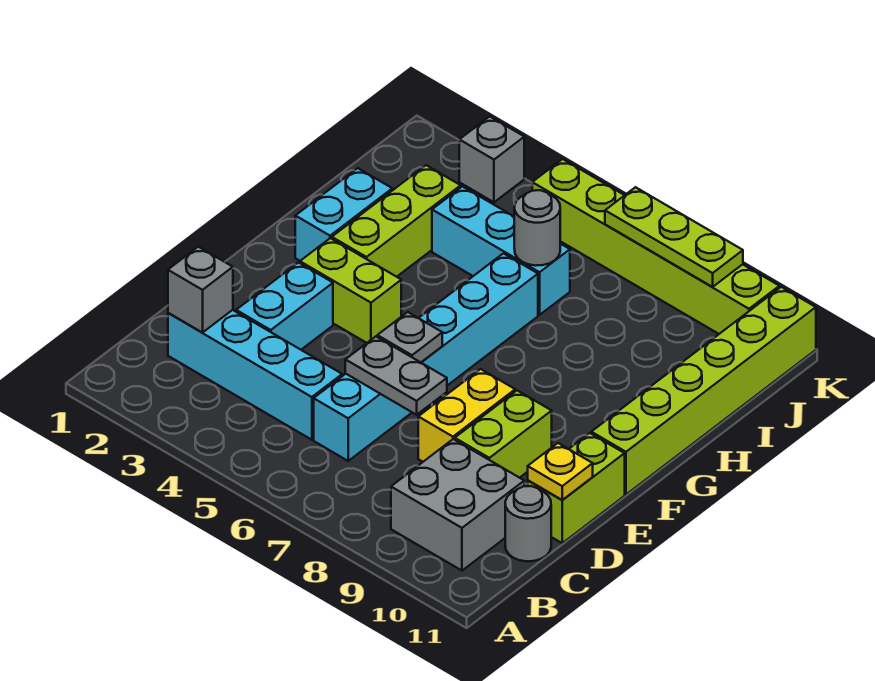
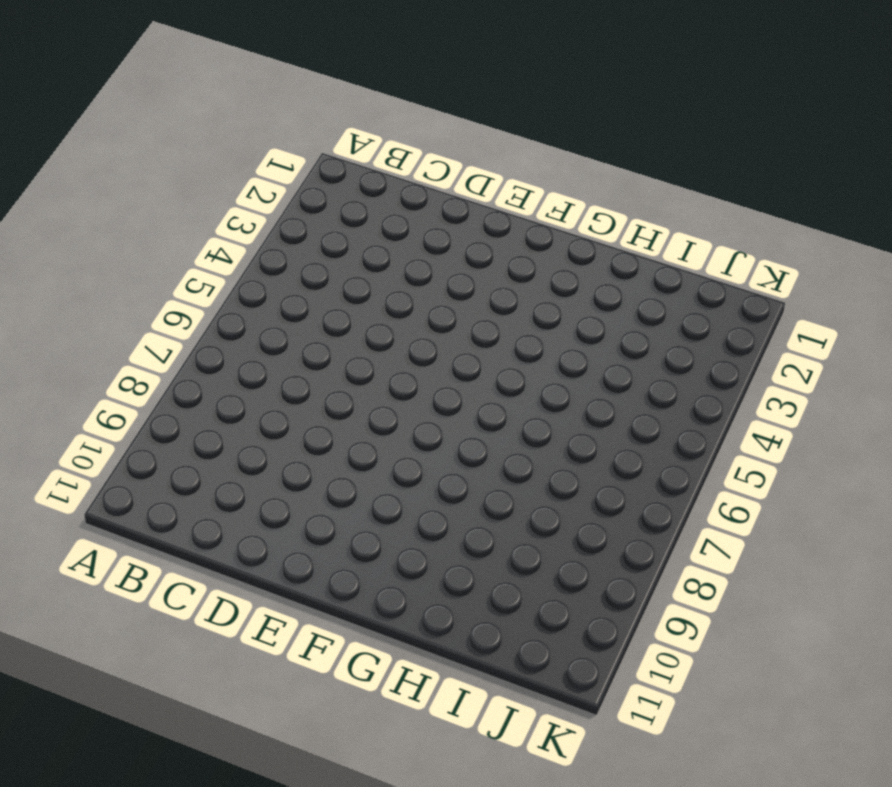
none -> grey 2x2 brick [391,439,524,571]
none -> cyan 1x4 brick [168,310,342,440]
none -> cyan 1x6 brick [314,253,538,461]

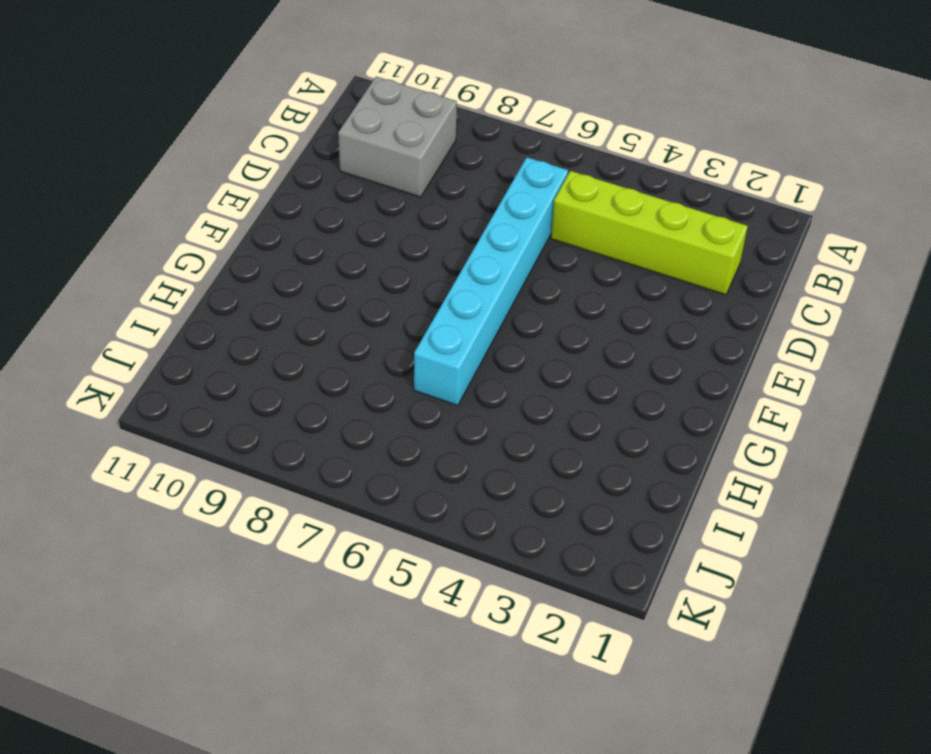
lime 1x4 brick [551,171,748,295] -> cyan 1x4 brick [168,310,342,440]
none -> grey 1x1 round brick [505,486,551,561]
none -> cyan 1x2 brick [236,263,333,350]
none -> yellow 1x2 brick [418,369,515,462]

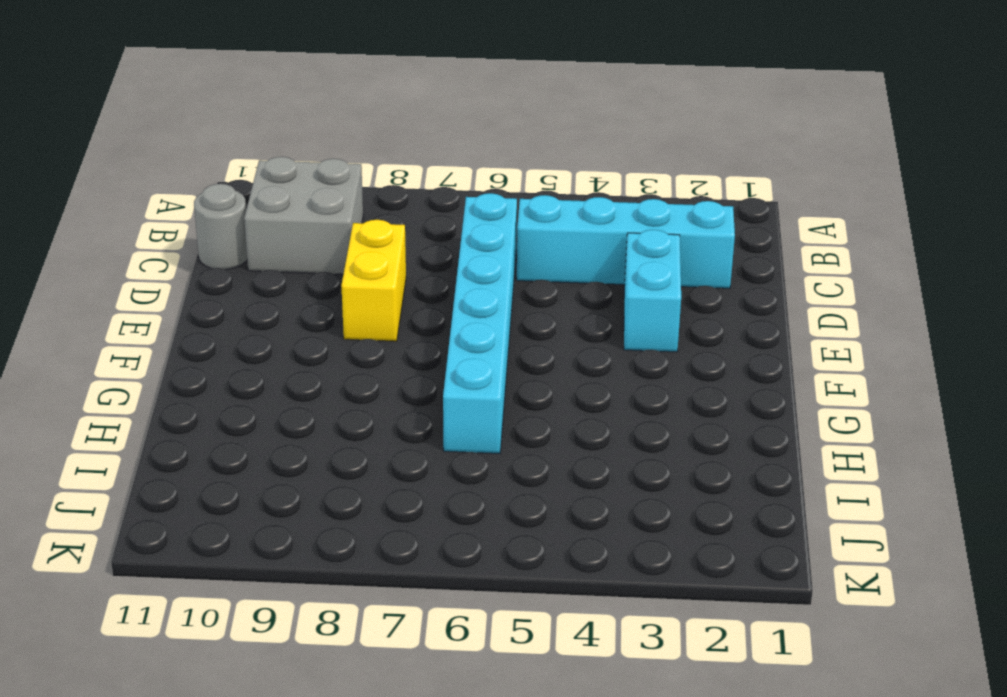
none -> lime 1x2 brick [455,391,552,478]
none -> lime 1x2 brick [528,433,625,543]
none -> lime 1x2 brick [300,238,401,343]

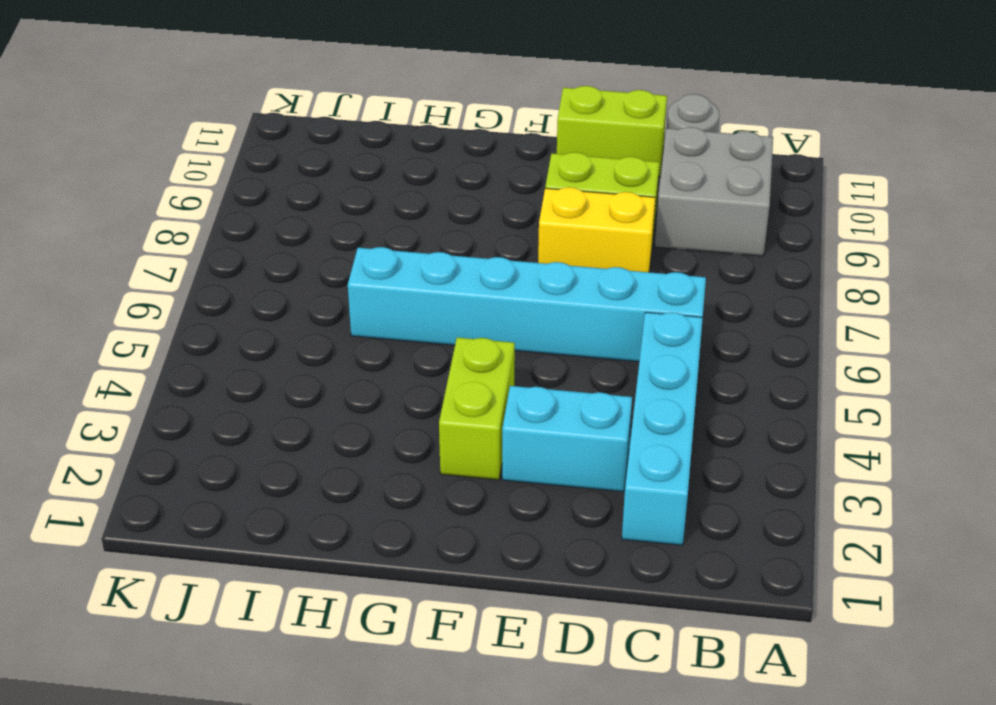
none -> lime 1x6 brick [591,287,816,494]
none -> cyan 1x2 brick [295,168,392,261]
none -> lime 1x3 brick [332,165,461,277]

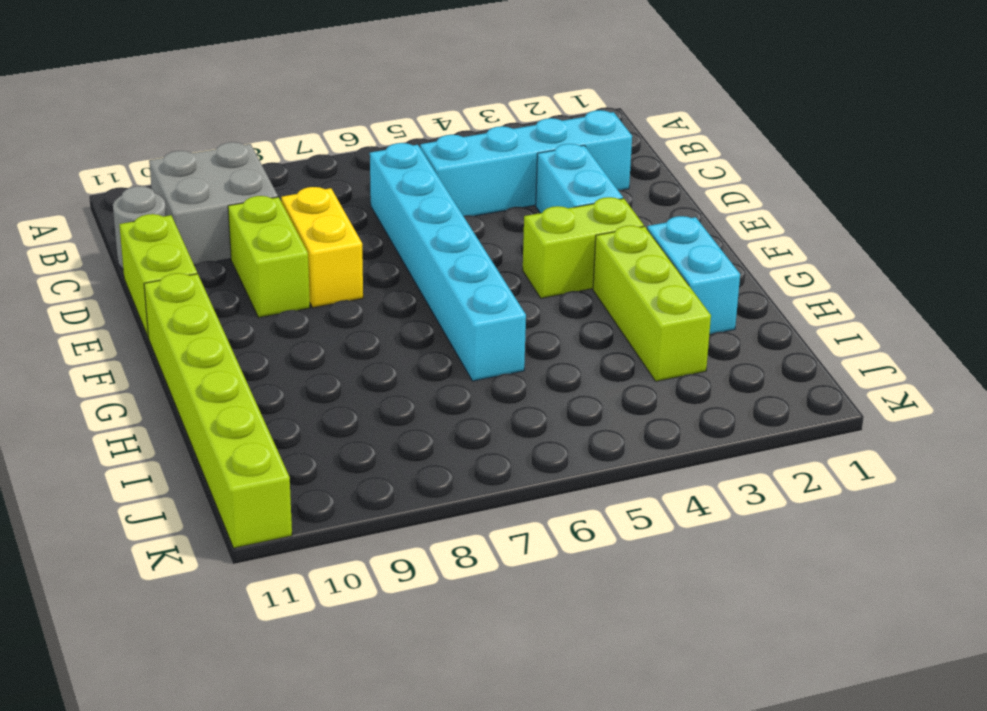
none -> cyan 1x3 brick [432,186,570,315]
none -> grey 1x1 brick [459,116,524,202]
none -> lime 1x6 brick [532,159,779,334]

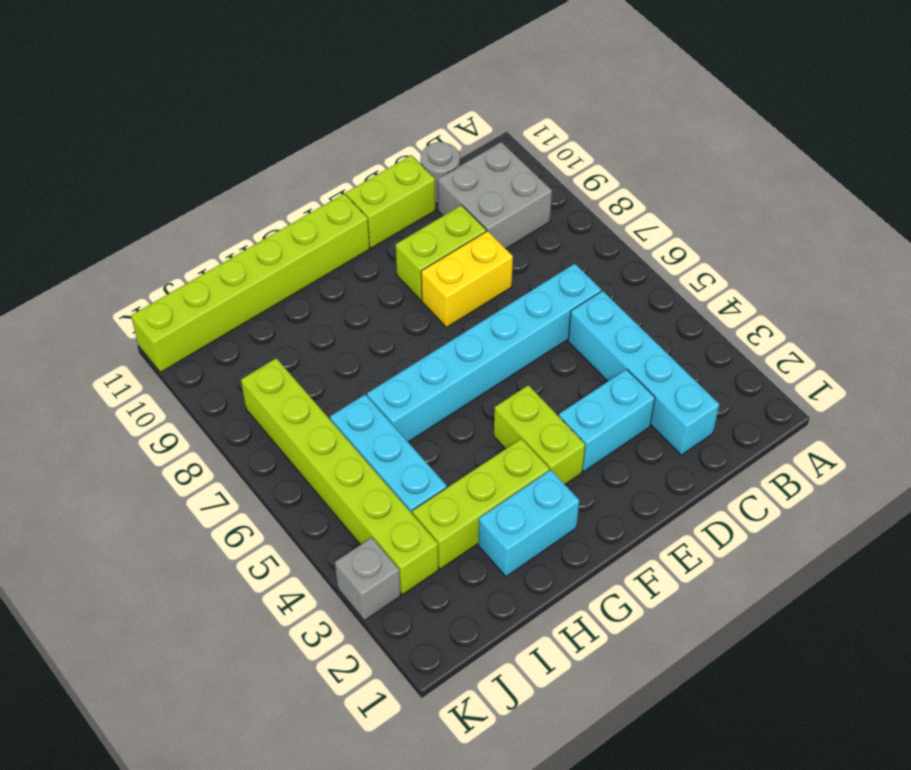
lime 1x6 brick [241,358,438,594] -> lime 1x6 brick moved to [532,159,779,334]
none -> grey 1x1 brick [168,247,233,333]
none -> grey 1x2 plate [345,337,447,415]
none -> yellow 1x1 plate [528,443,593,500]

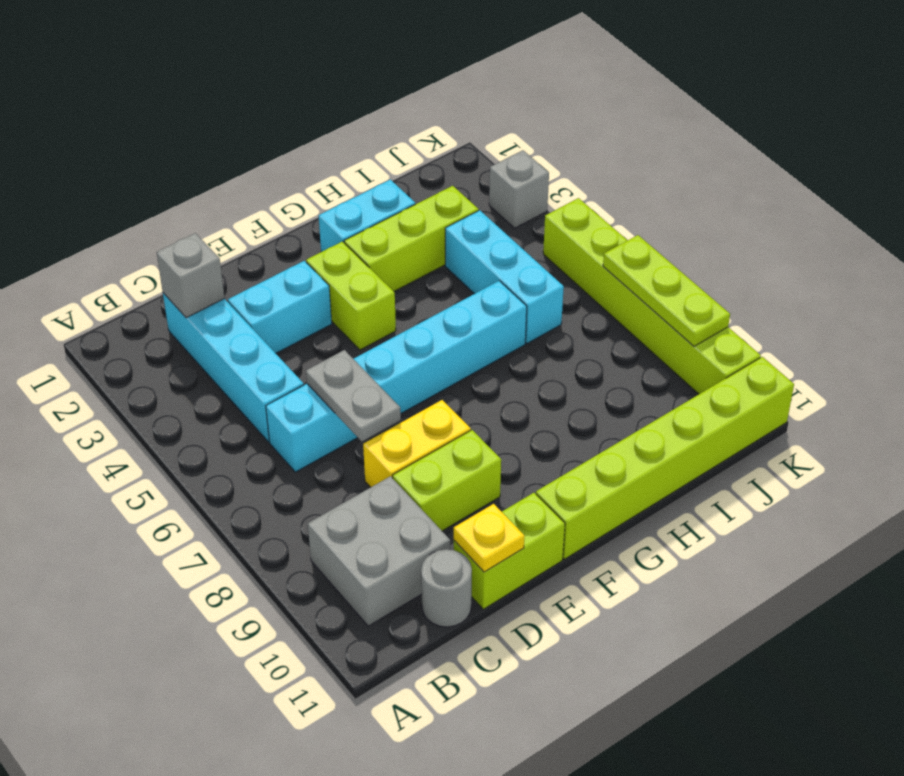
none -> grey 1x1 plate [377,312,442,362]
none -> grey 1x1 round brick [514,190,560,266]

